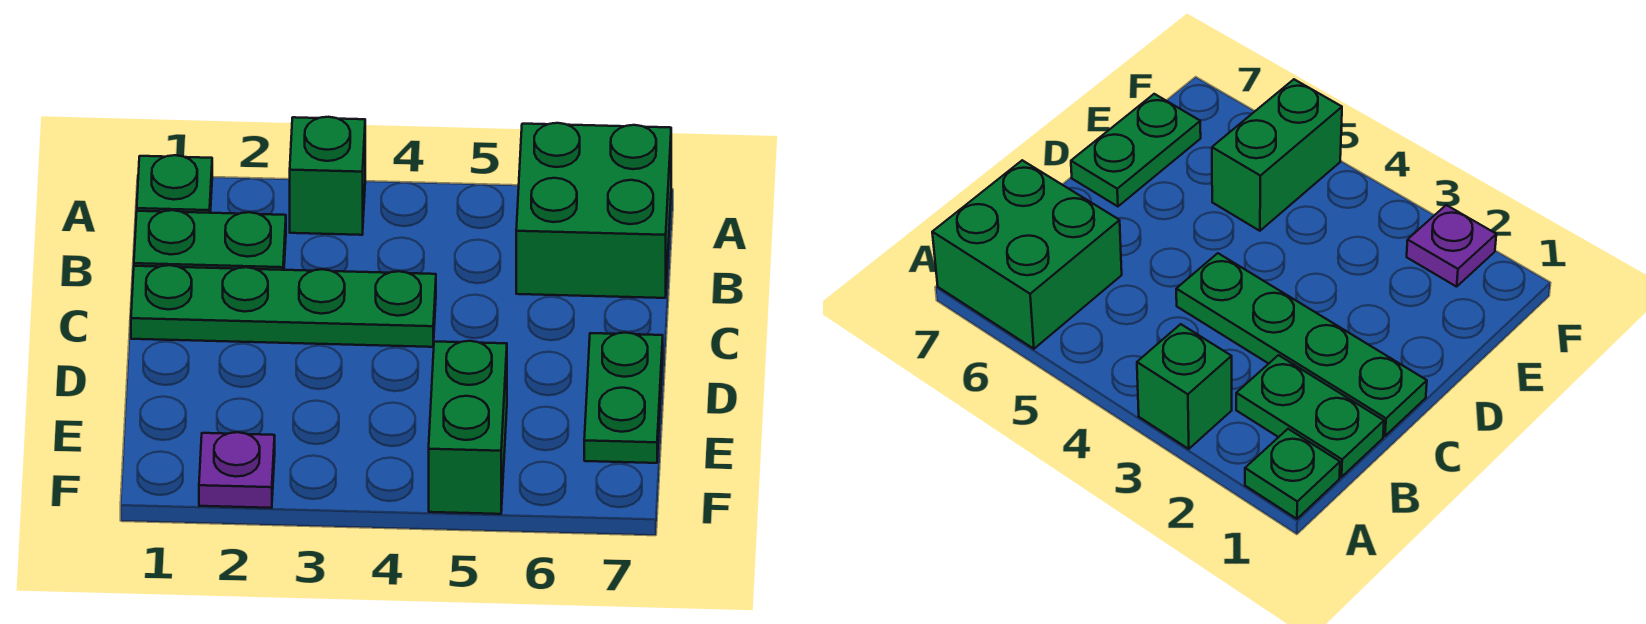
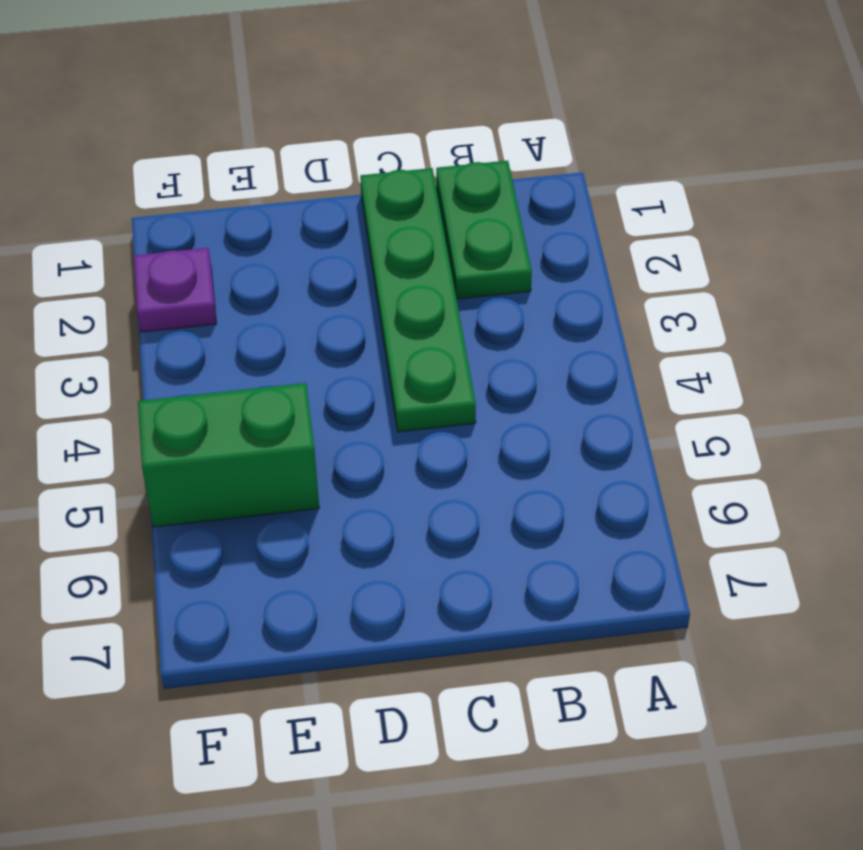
none -> green 1x1 plate [137,155,212,213]
none -> green 1x1 brick [290,117,365,235]

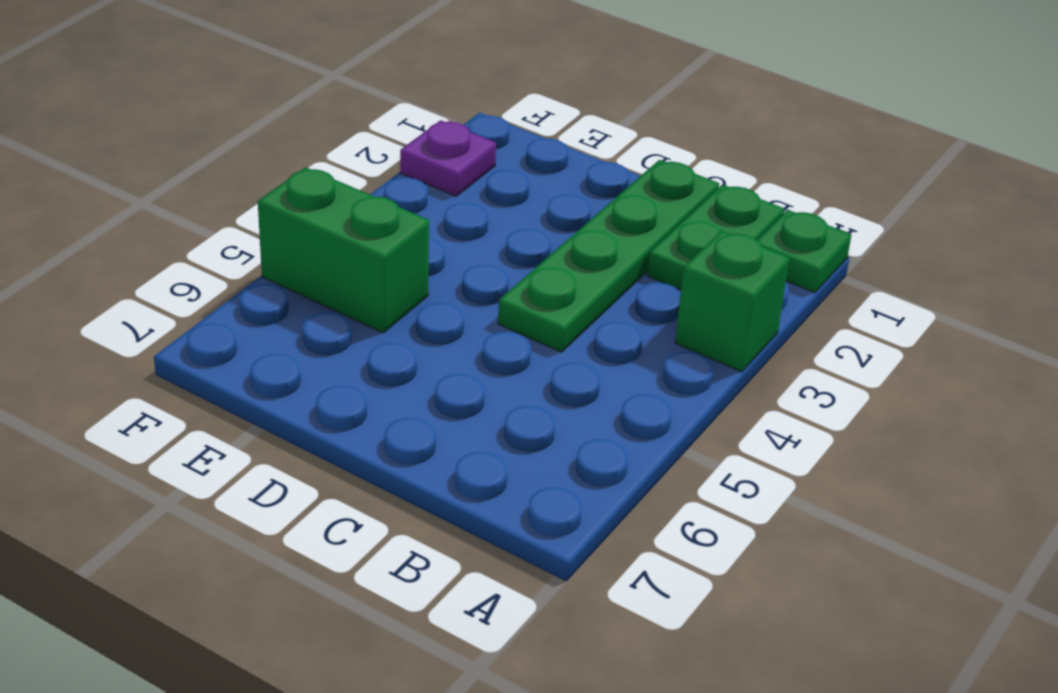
none -> green 2x2 brick [516,123,671,298]
none -> green 1x2 plate [584,333,663,463]

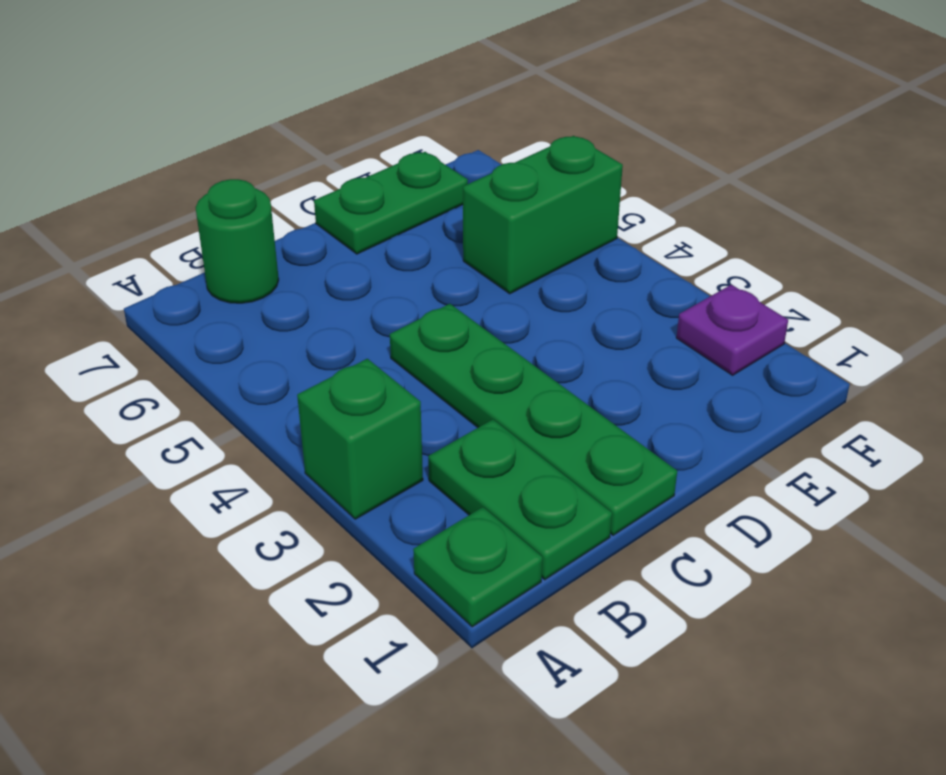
green 1x1 round brick [196,179,279,303] -> green 2x2 brick [516,123,671,298]

